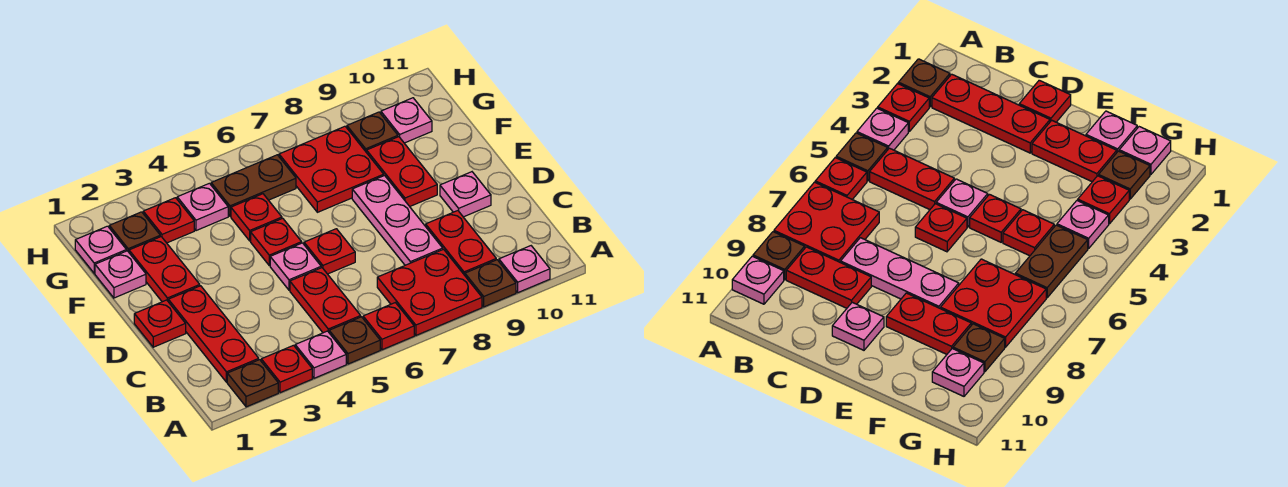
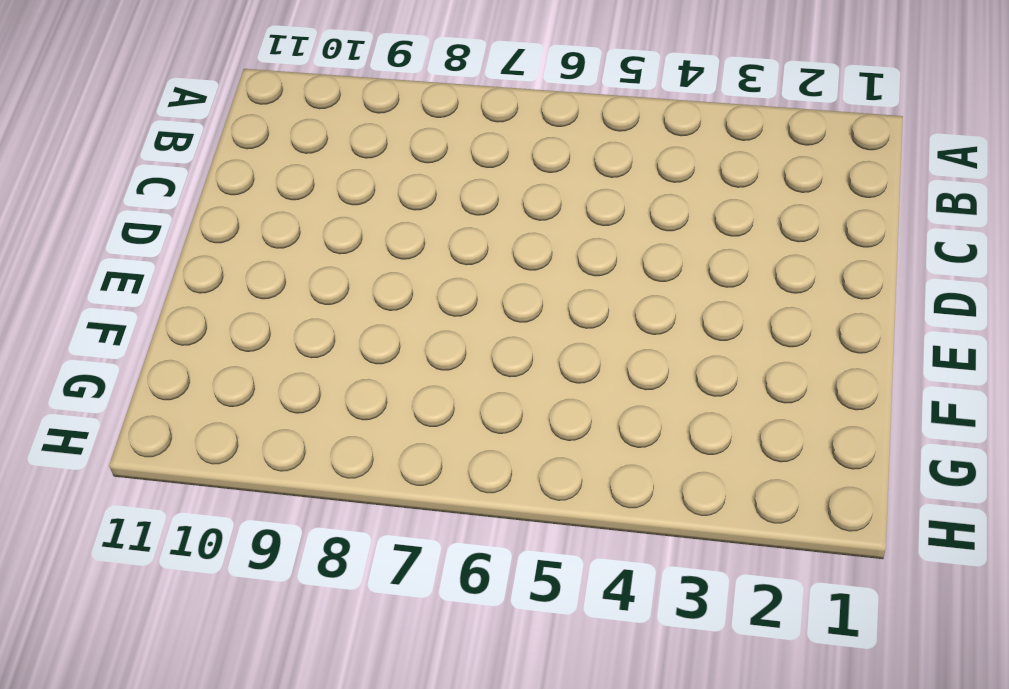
none -> brown 1x1 plate [227,360,278,407]
none -> red 1x1 plate [261,345,312,393]
none -> pink 1x1 plate [295,331,346,378]

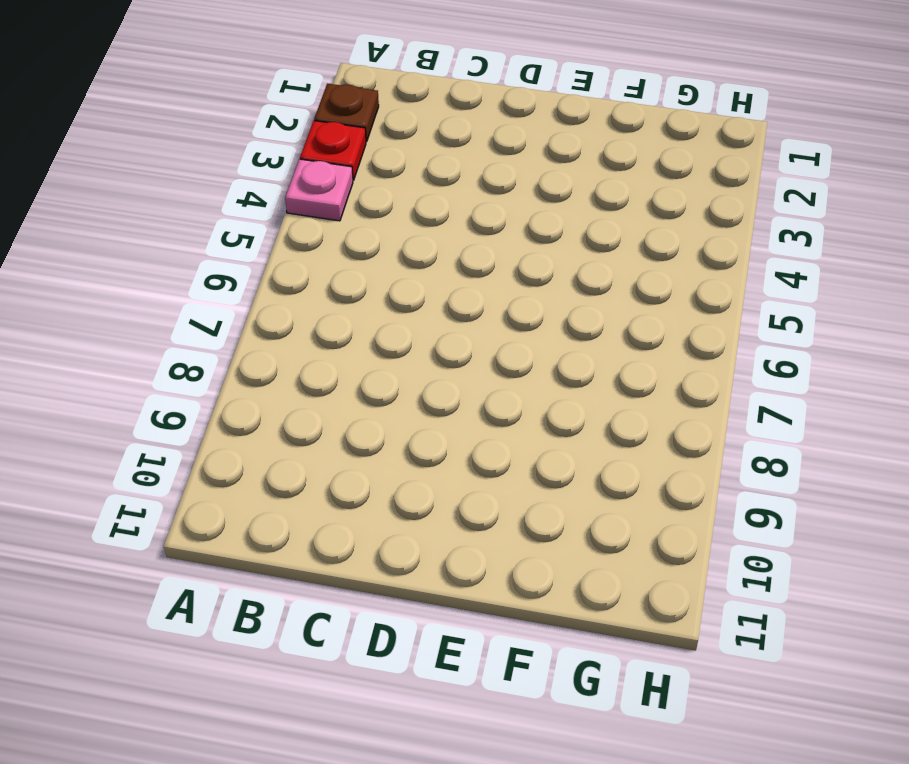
none -> brown 1x1 plate [329,317,380,364]
none -> red 1x1 plate [363,303,414,350]
none -> red 2x2 plate [377,249,482,335]

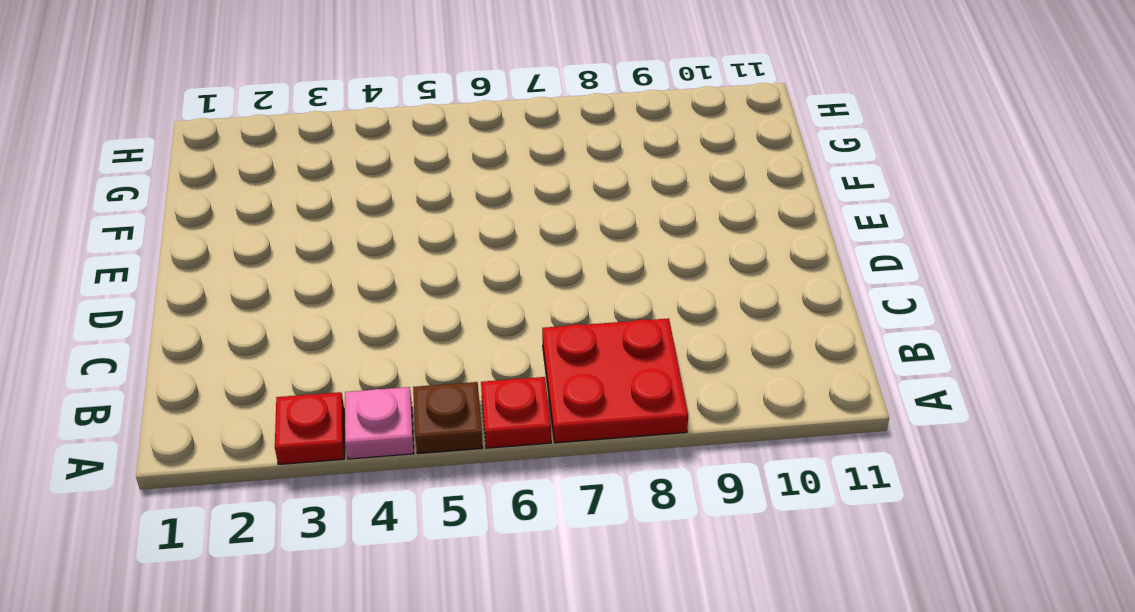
none -> brown 1x1 plate [227,360,278,407]
none -> brown 1x1 plate [465,260,516,307]
none -> pink 1x1 plate [499,246,550,292]

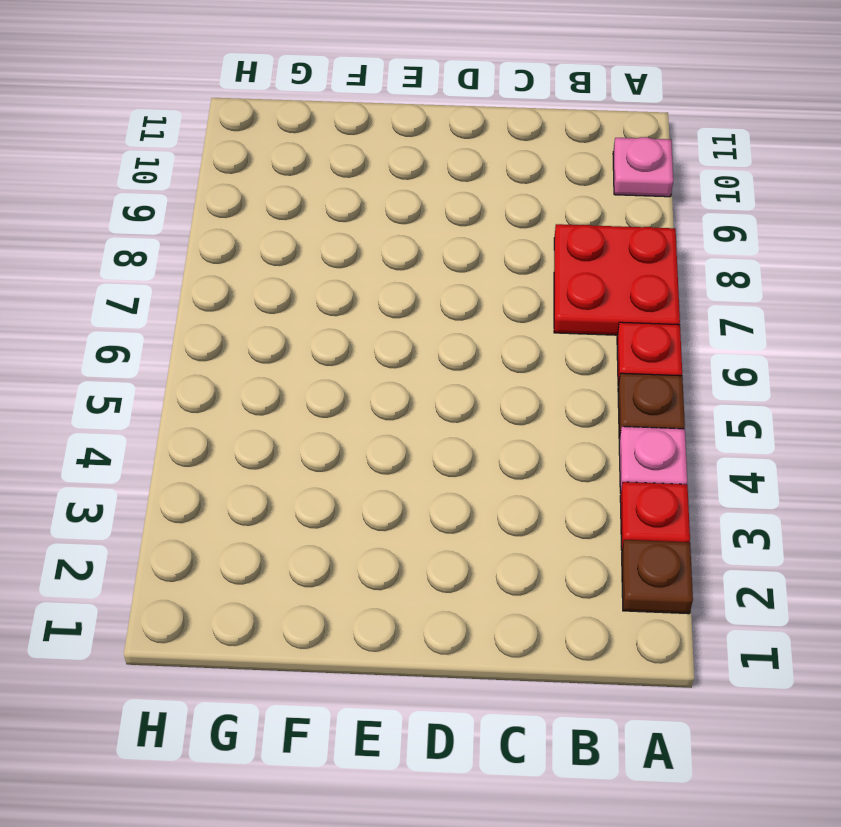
none -> brown 1x1 plate [465,260,516,307]
none -> red 1x3 plate [168,286,259,382]
none -> red 1x2 plate [290,268,361,333]

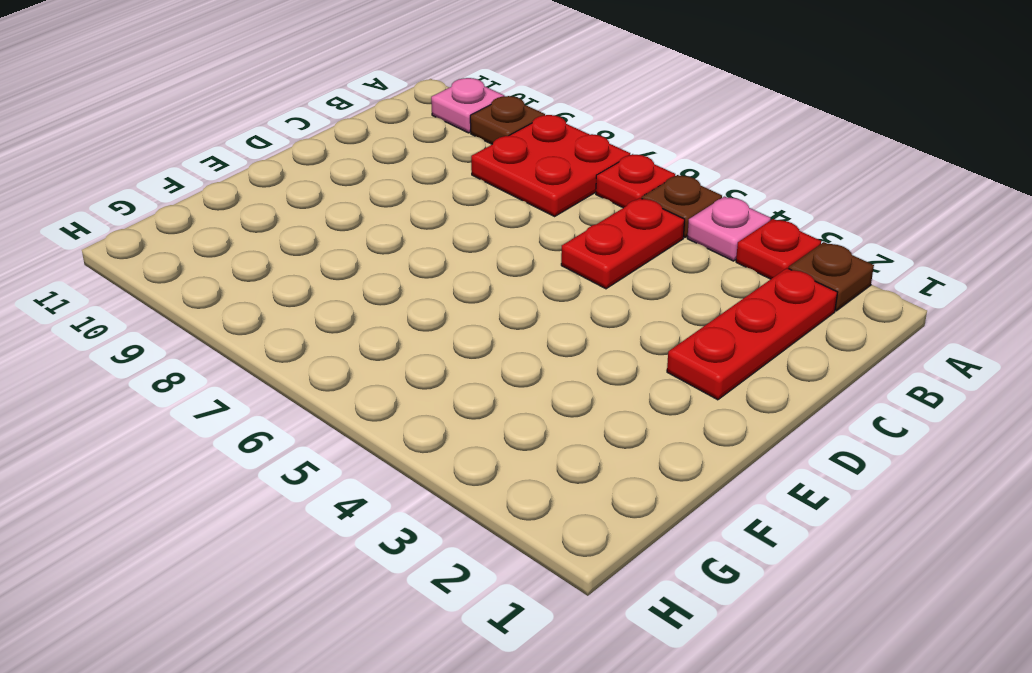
none -> red 1x2 plate [426,211,496,275]
none -> pink 1x3 plate [352,176,443,265]
none -> red 1x1 plate [134,300,186,347]

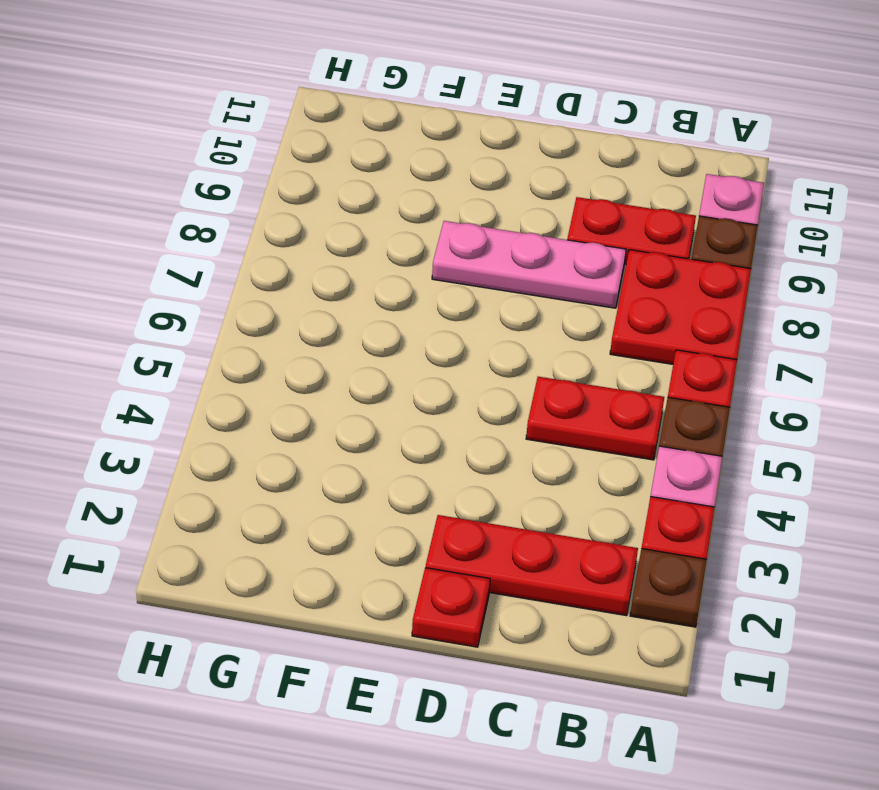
none -> pink 1x1 plate [270,243,321,290]
none -> red 1x1 plate [304,229,355,274]
none -> pink 1x1 plate [440,172,491,217]

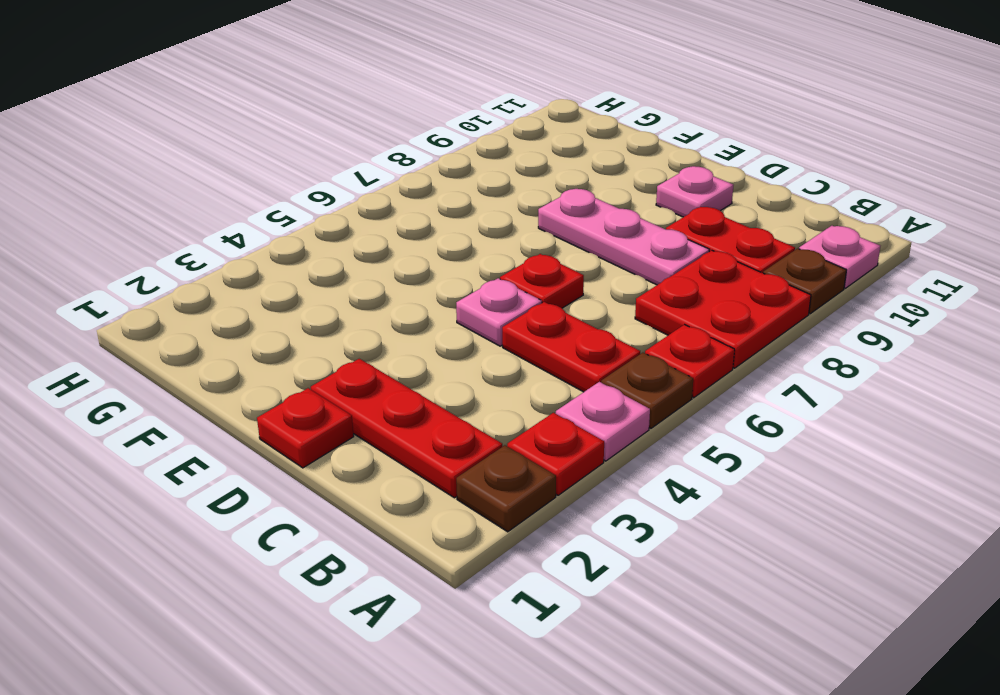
none -> red 1x2 plate [129,237,200,302]
none -> red 1x1 plate [251,218,302,265]
none -> red 1x2 plate [367,137,437,206]

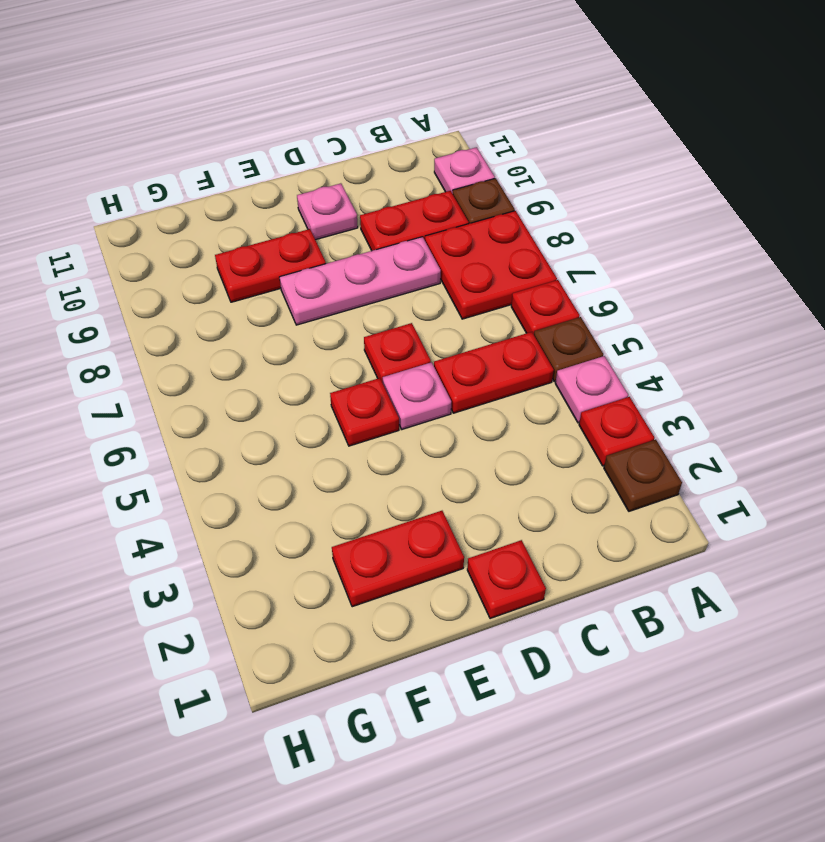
none -> red 1x3 plate [168,286,259,382]
none -> pink 1x1 plate [95,251,146,298]
none -> red 1x1 plate [231,194,282,241]

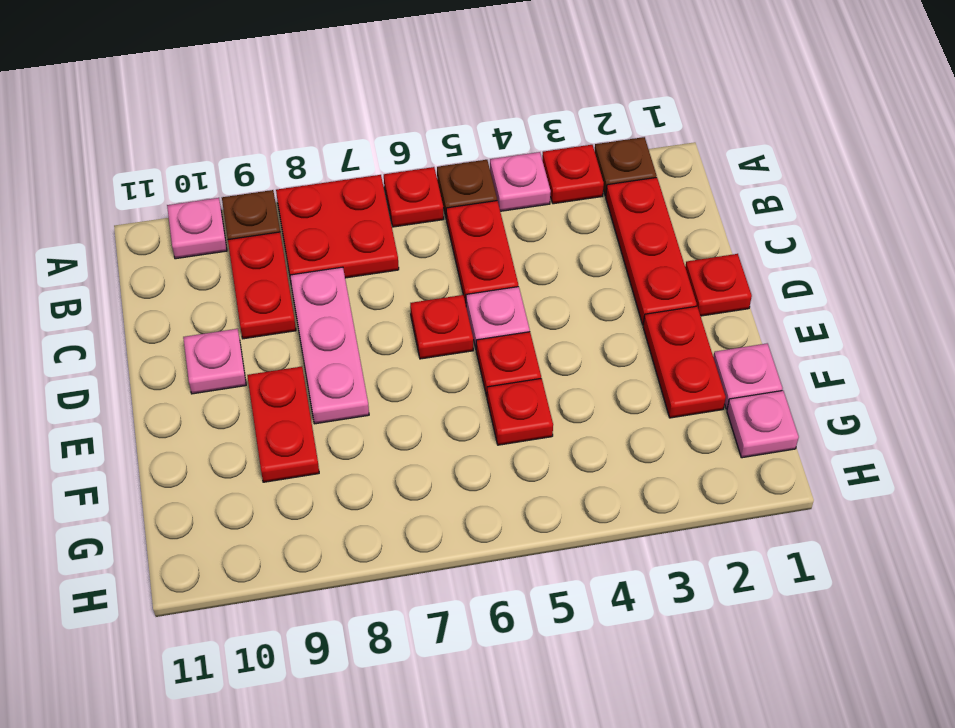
none -> red 2x2 plate [279,126,384,212]
none -> brown 1x1 plate [109,212,160,252]
none -> red 1x1 plate [143,198,194,243]

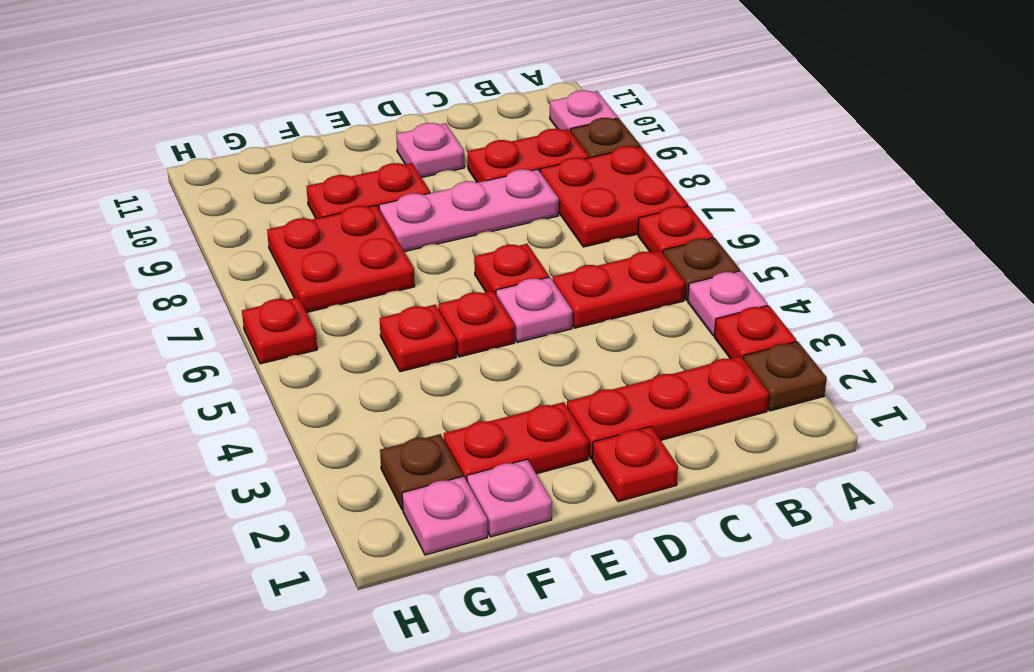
red 1x1 plate [242,297,317,364] -> red 1x1 plate moved to [143,198,194,243]
none -> pink 1x1 plate [177,183,228,231]
none -> brown 1x2 plate [211,155,296,216]
none -> brown 1x1 plate [347,112,398,153]

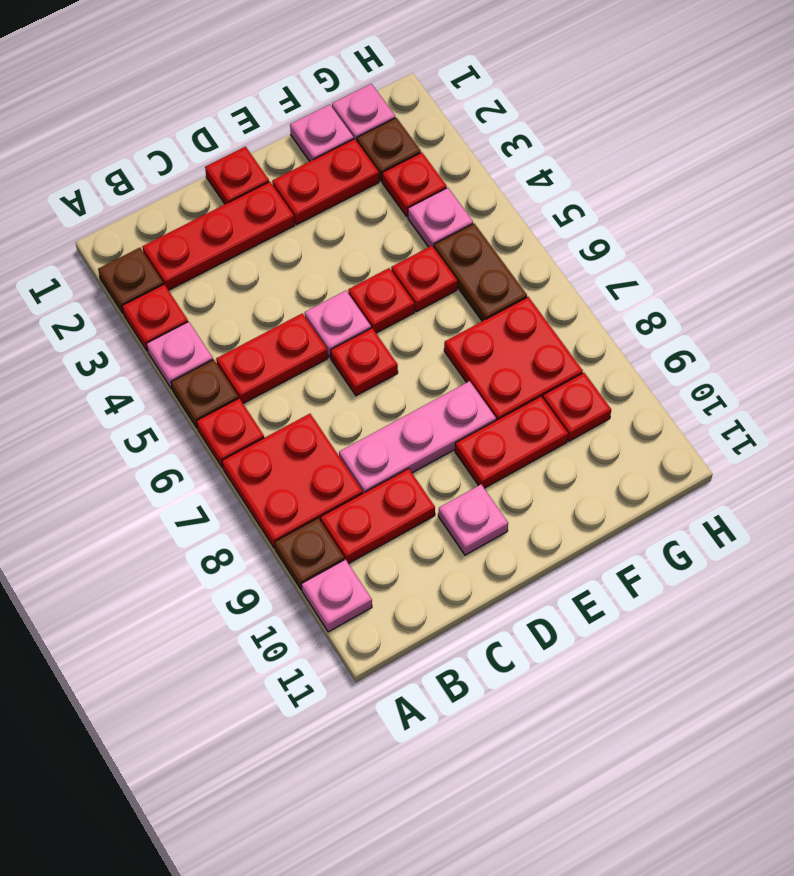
red 1x1 plate [543,373,611,441] -> brown 1x1 plate [347,112,398,153]
none -> pink 1x1 plate [381,98,432,143]

